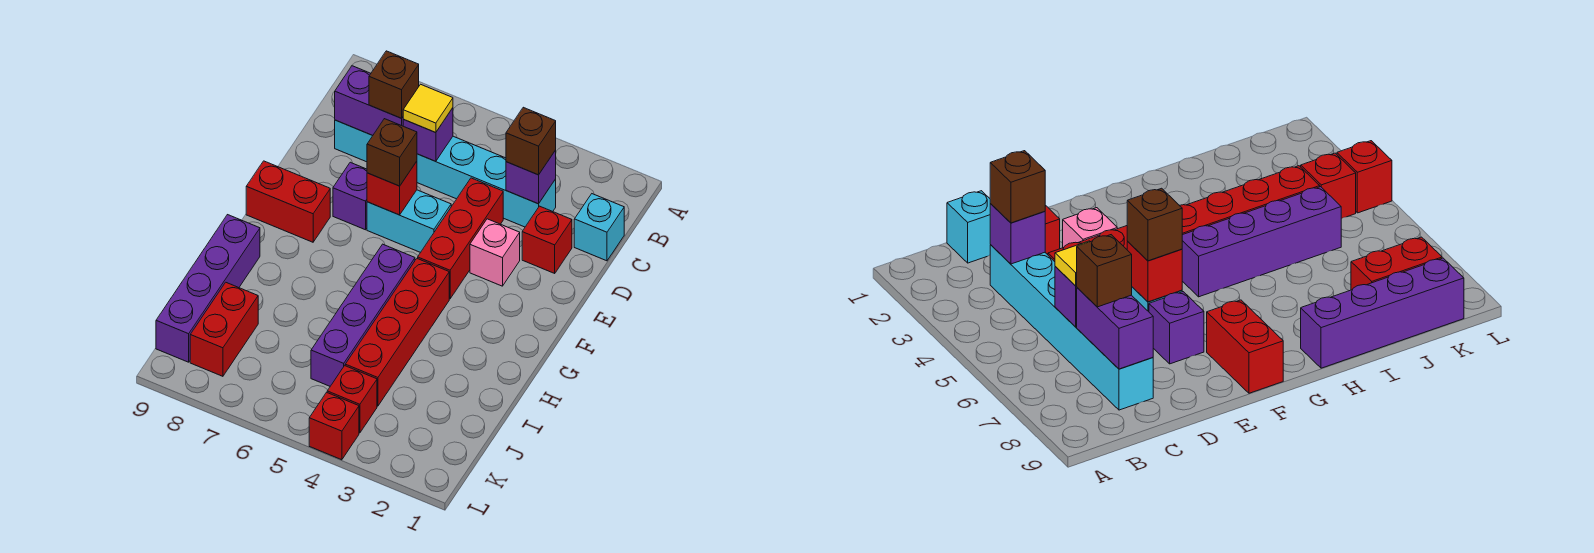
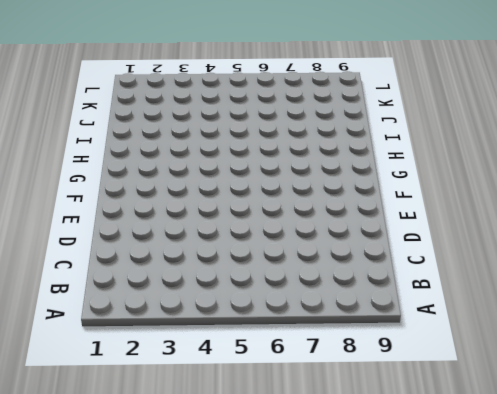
none -> cyan 1x1 brick [574,194,624,261]
none -> cyan 1x6 brick [335,120,556,227]
none -> red 1x1 brick [522,206,572,273]

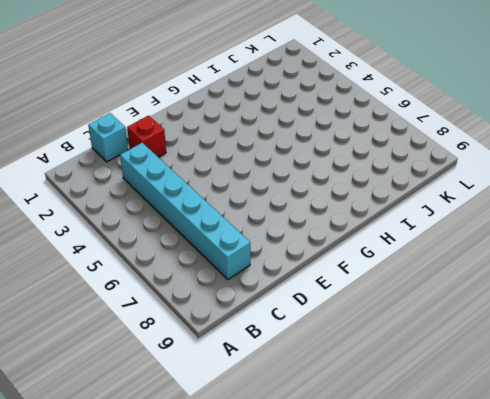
none -> red 1x3 brick [418,178,503,299]
none -> pink 1x1 brick [470,219,520,286]
none -> cyan 1x2 brick [367,190,451,253]

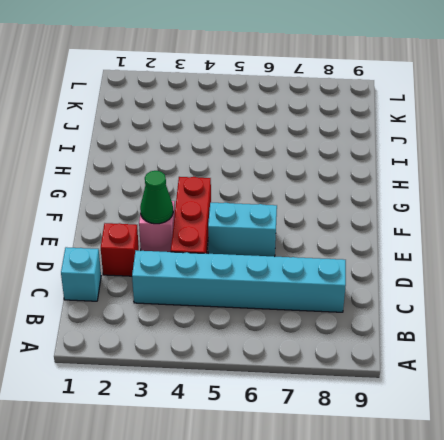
green 1x1 cone [140,171,173,224] -> none
none -> purple 1x1 brick [333,162,367,230]
none -> red 1x2 brick [246,161,330,242]
none -> red 1x4 brick [345,258,449,406]

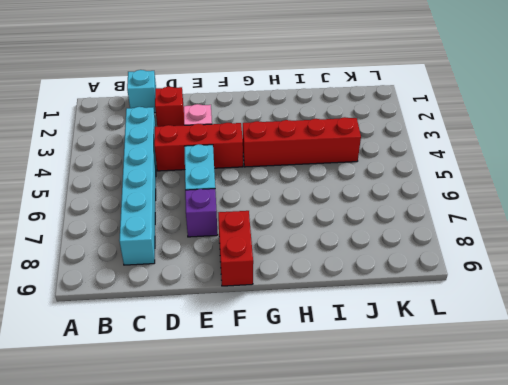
none -> purple 1x4 brick [311,244,415,386]
none -> purple 1x4 brick [156,215,260,362]
none -> red 1x2 brick [190,282,258,376]

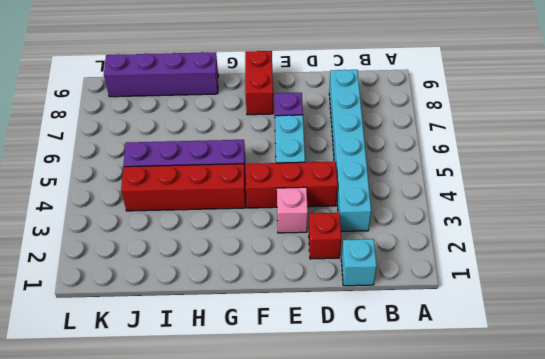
none -> red 1x2 brick [190,282,258,376]
none -> red 1x1 brick [327,366,377,433]
none -> red 1x1 brick [309,392,359,460]

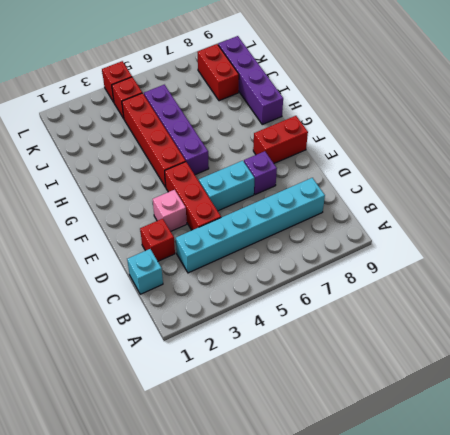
none -> purple 1x1 brick [506,150,556,204]
none -> purple 1x1 brick [403,108,453,161]
none -> purple 1x2 brick [335,66,403,135]

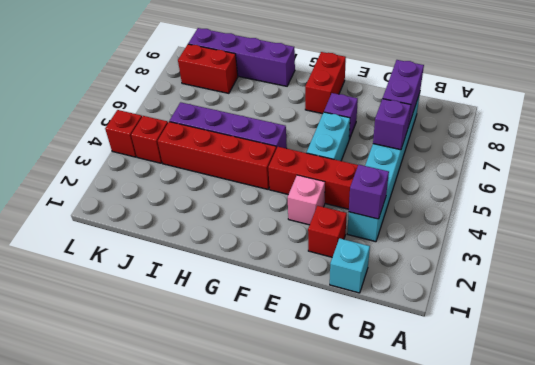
none -> red 1x1 brick [367,161,417,215]
none -> brown 1x1 brick [506,107,556,175]
none -> yellow 1x1 tile [403,84,453,133]

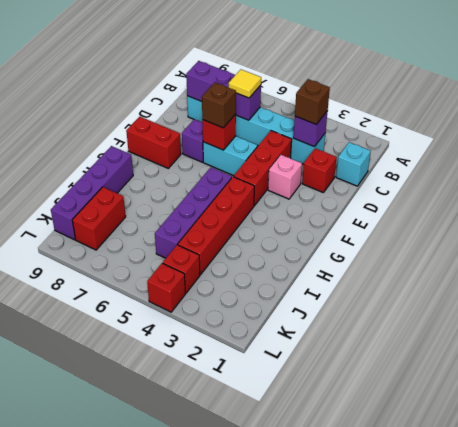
none -> brown 1x1 brick [369,51,419,118]

